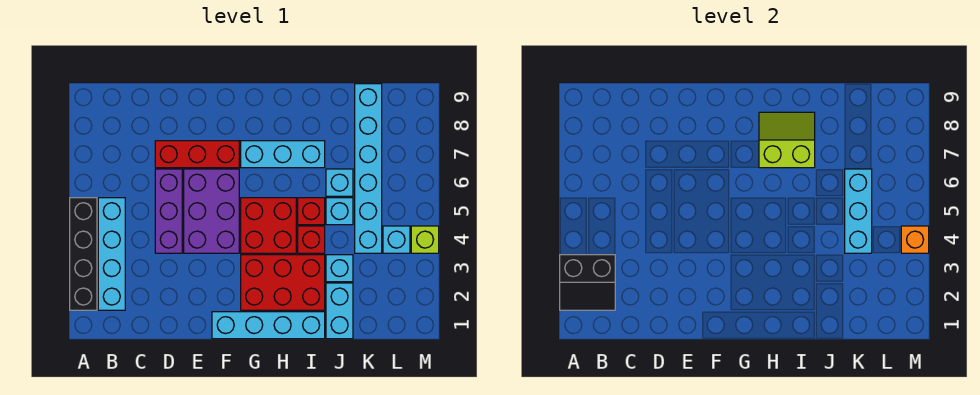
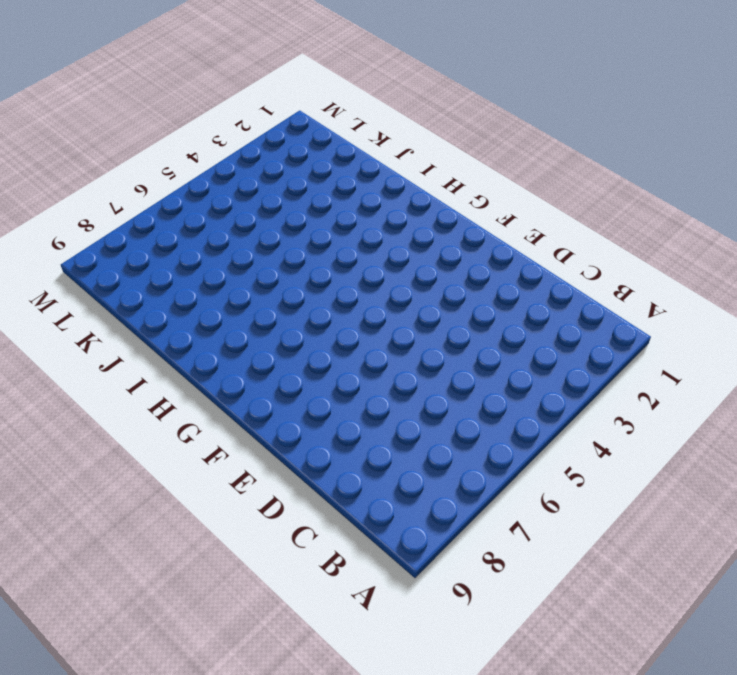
none -> black 1x4 brick [70,198,97,310]
none -> cyan 1x4 brick [98,198,125,310]
none -> purple 1x3 brick [155,169,182,253]

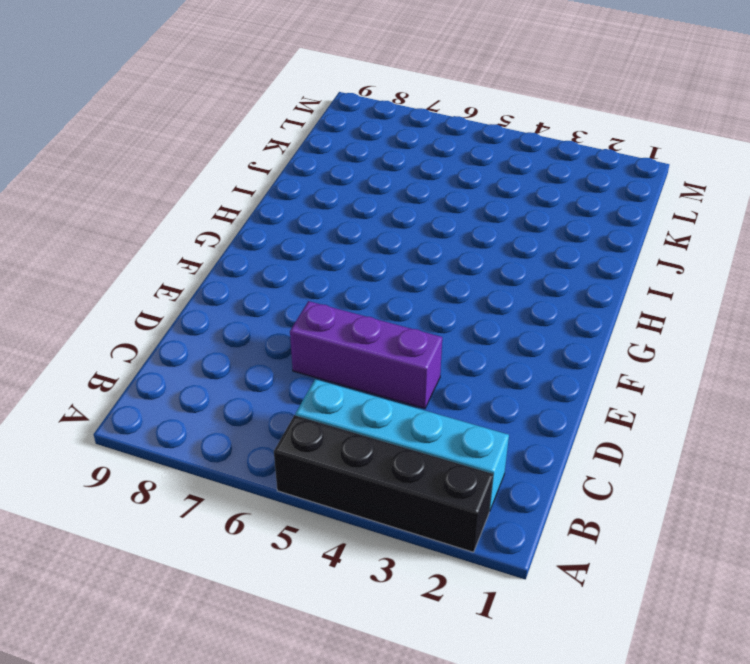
none -> red 1x3 brick [155,141,239,168]
none -> purple 2x3 brick [184,169,239,253]
none -> cyan 1x4 brick [212,312,325,339]

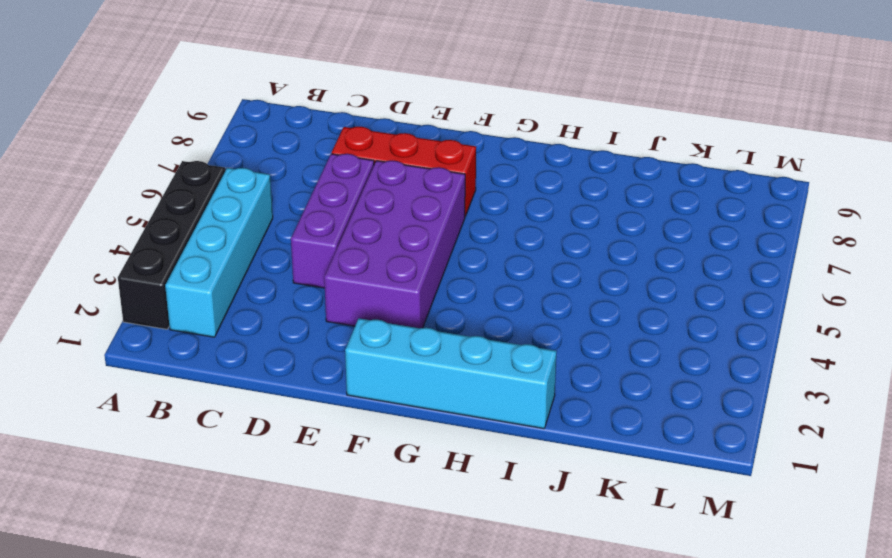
purple 2x4 brick [324,161,465,328] -> purple 2x3 brick [184,169,239,253]
none -> red 2x3 brick [241,255,325,310]
none -> red 2x2 brick [241,198,296,253]
none -> cyan 1x3 brick [241,141,325,168]

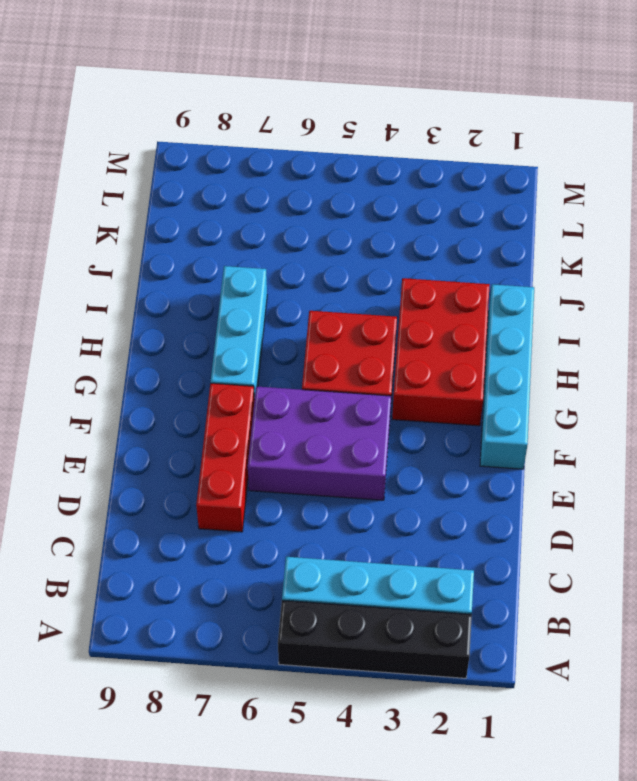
none -> purple 1x3 brick [155,169,182,253]
none -> red 1x1 brick [298,226,325,253]
none -> red 1x1 brick [298,198,325,225]

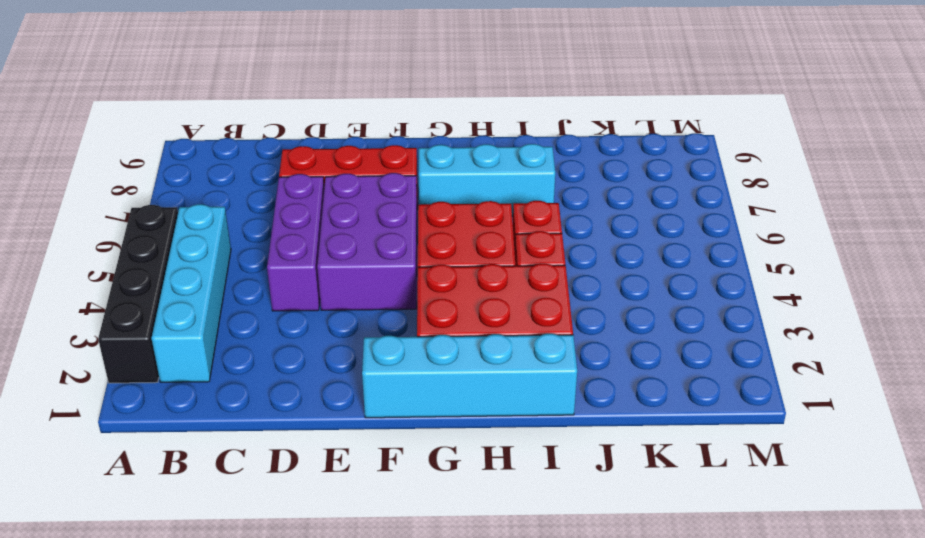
none -> cyan 1x2 brick [326,283,353,339]
none -> cyan 1x1 brick [326,255,353,282]
none -> cyan 1x1 brick [326,198,353,225]

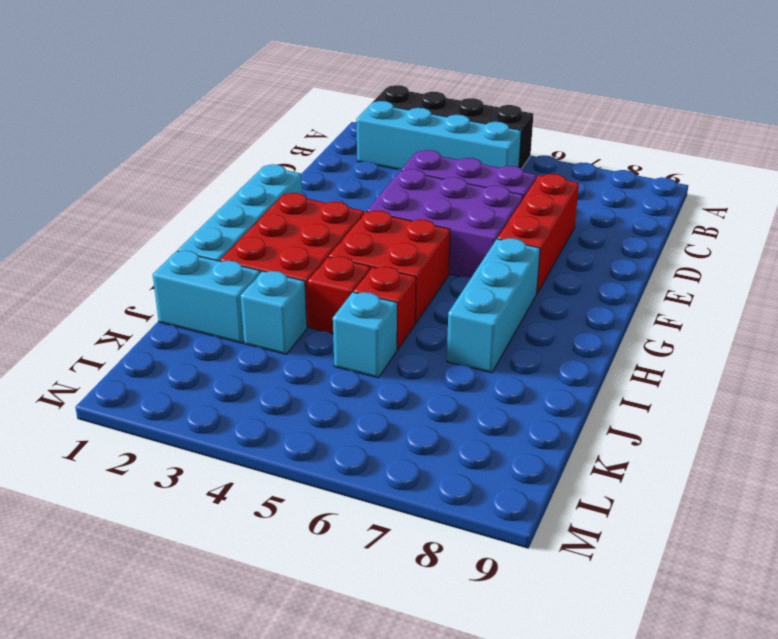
none -> cyan 1x1 brick [326,169,353,196]
none -> cyan 1x6 brick [355,84,382,253]
none -> cyan 1x1 brick [383,226,410,253]

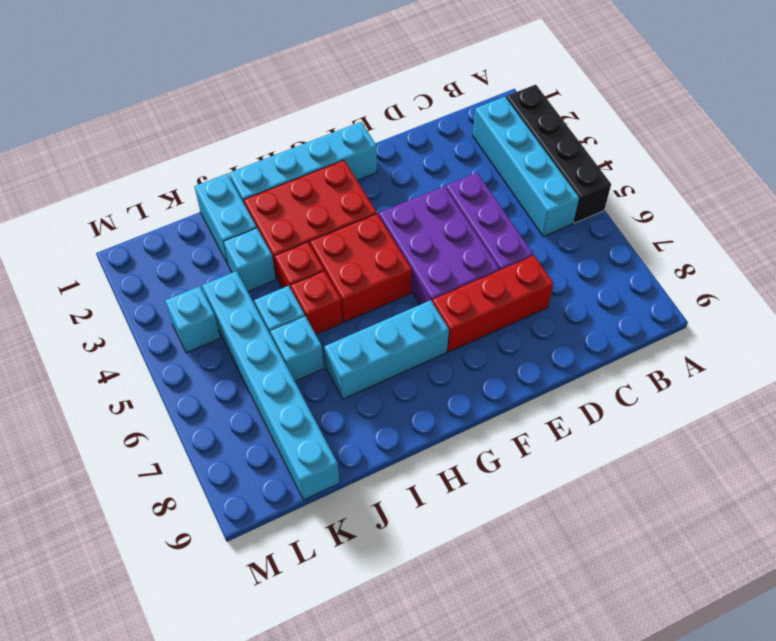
none -> lime 1x1 brick [411,226,439,253]
none -> black 2x2 slope [560,255,615,310]
none -> lime 2x2 slope [759,112,815,168]

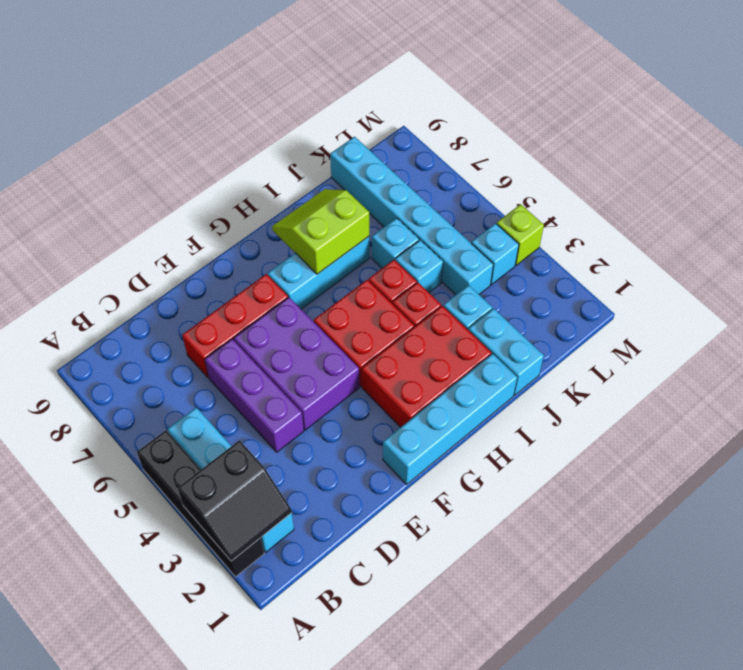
none -> cyan 1x3 brick [845,169,872,253]
none -> orange 1x1 brick [901,226,929,253]

